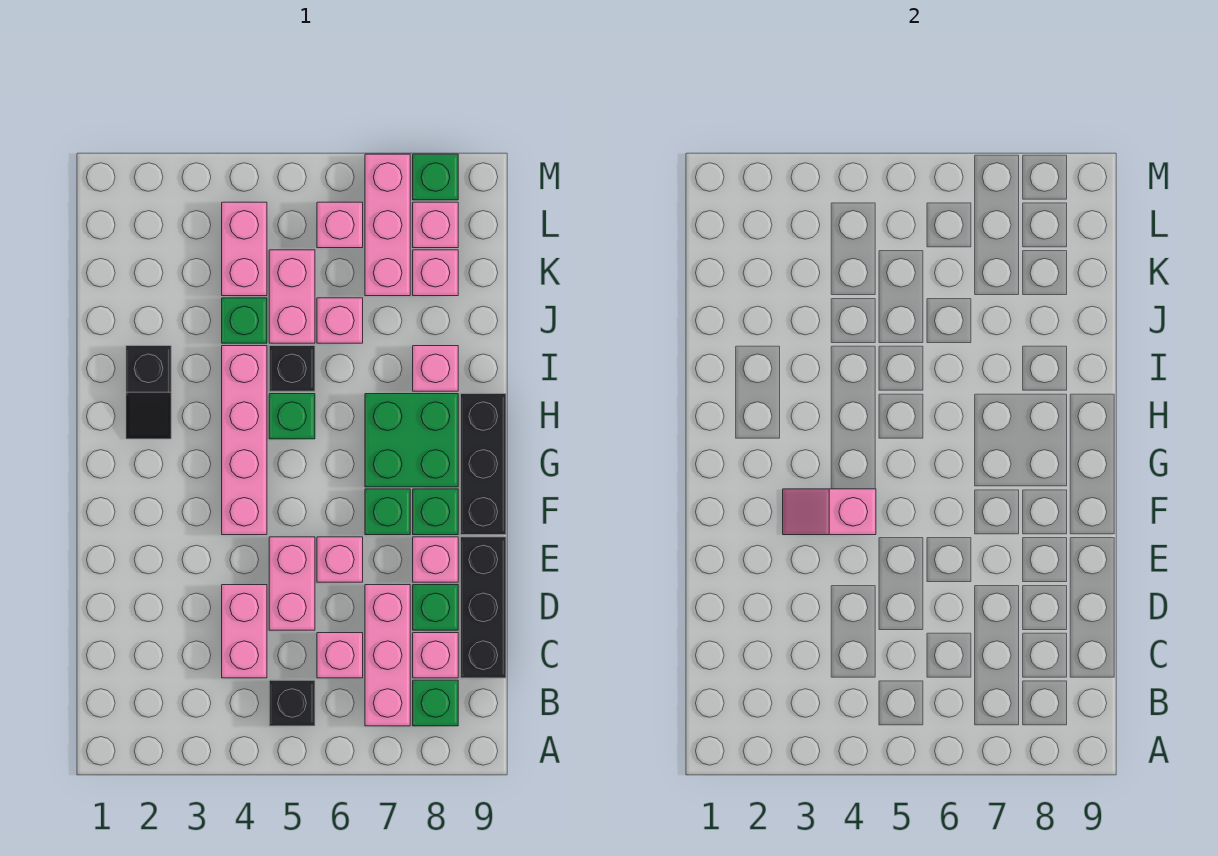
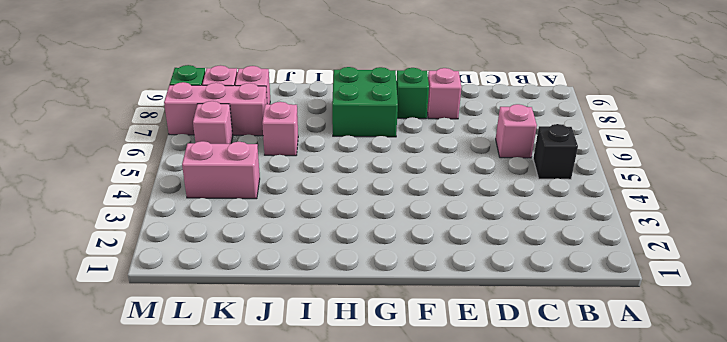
none -> pink 1x3 brick [365,585,410,726]
none -> green 1x1 brick [413,680,458,726]
none -> pink 1x2 brick [222,585,267,678]
none -> pink 1x1 brick [413,633,458,678]

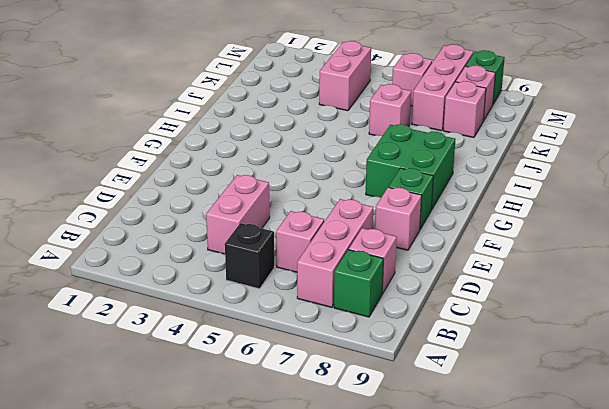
none -> black 1x3 brick [461,537,506,678]
none -> pink 1x2 brick [269,537,315,630]
none -> green 1x1 brick [413,585,458,630]
none -> pink 1x1 brick [317,537,363,582]

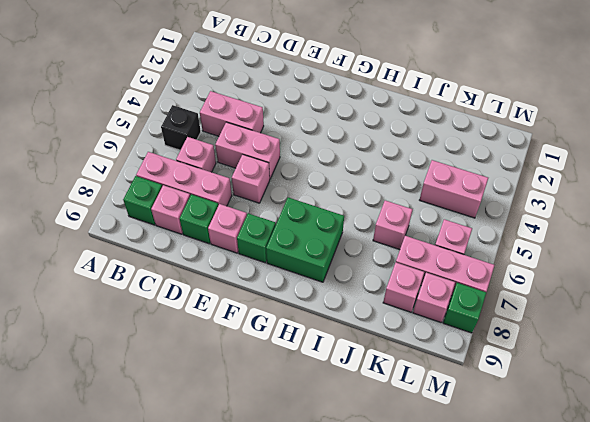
none -> black 1x3 brick [461,537,506,678]
none -> pink 1x4 brick [222,346,267,535]
none -> green 1x1 brick [365,489,410,535]
none -> black 1x3 brick [461,394,506,535]

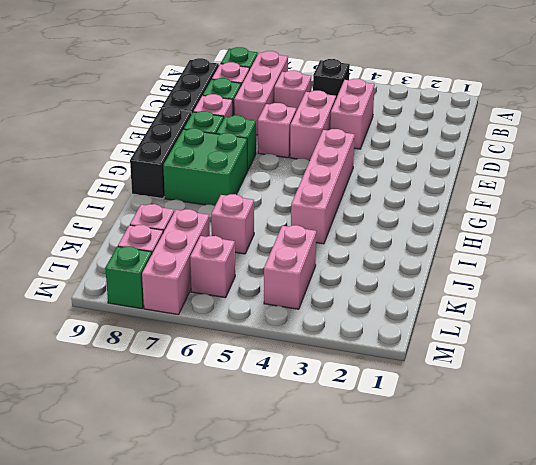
none -> black 1x2 slope [126,346,171,439]
none -> green 1x1 brick [269,394,315,439]
none -> black 1x1 brick [269,346,315,391]
none -> pink 1x1 brick [413,346,458,391]

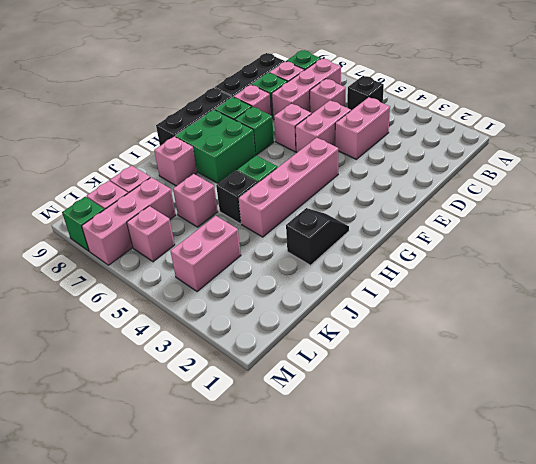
none -> green 1x1 brick [222,298,267,343]
none -> pink 1x2 brick [269,250,315,343]
none -> pink 1x2 slope [783,489,876,535]

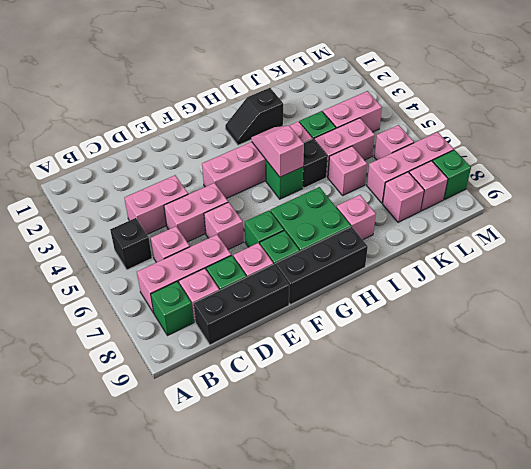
pink 1x2 slope [251,126,304,177] -> pink 1x2 slope moved to [783,489,876,535]

